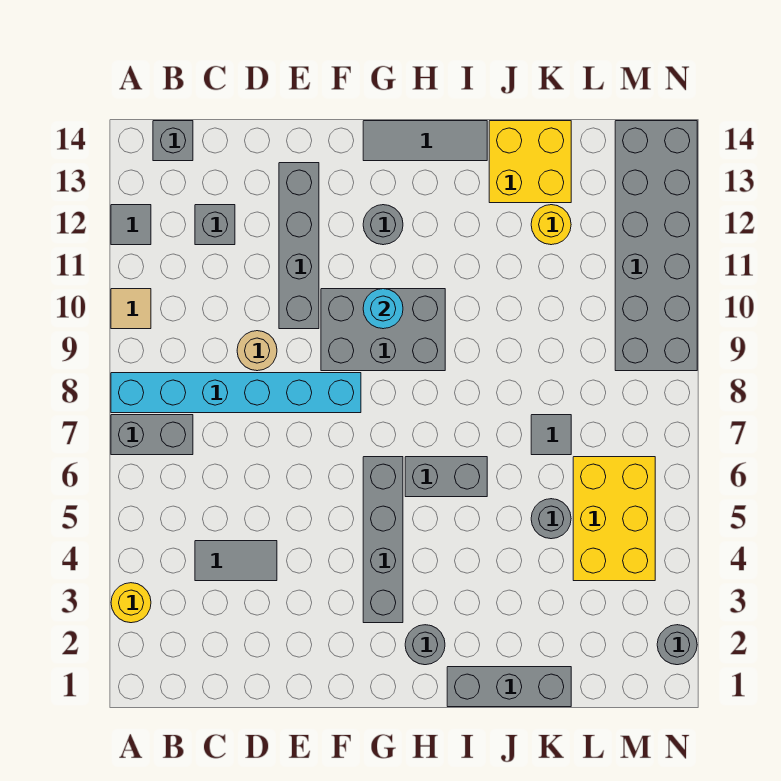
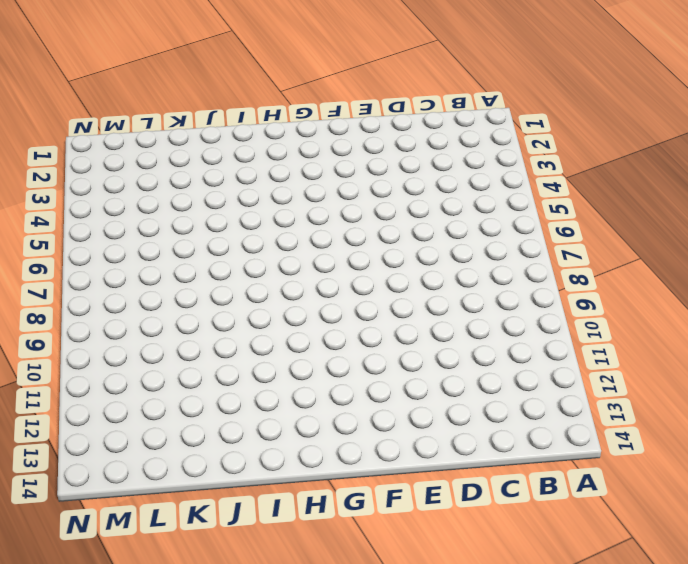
none -> yellow 1x1 round brick [111,583,151,623]
none -> grey 1x2 brick [111,415,193,455]
none -> cyan 1x6 brick [111,373,361,413]

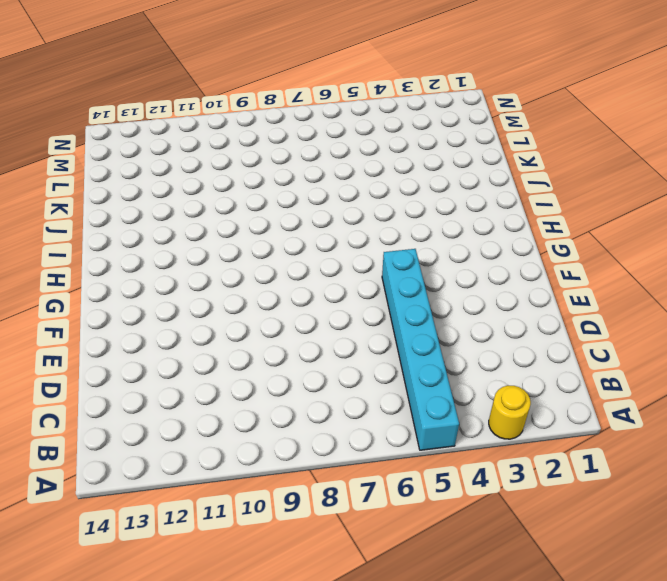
cyan 1x6 brick [382,249,459,450] -> cyan 1x6 brick moved to [111,373,361,413]
none -> grey 1x2 brick [111,415,193,455]
none -> tan 1x1 tile [111,289,151,329]
none -> grey 1x1 tile [111,205,151,245]

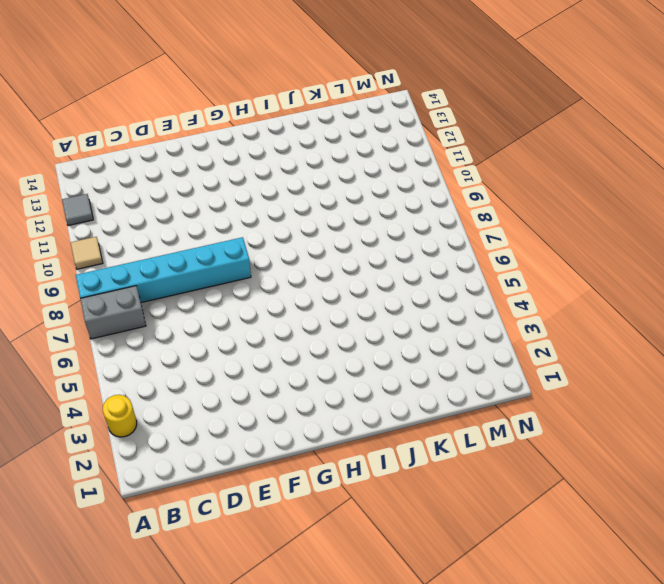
none -> grey 1x1 brick [153,121,193,161]
none -> grey 1x2 tile [195,541,277,581]
none -> grey 1x1 brick [195,205,235,245]

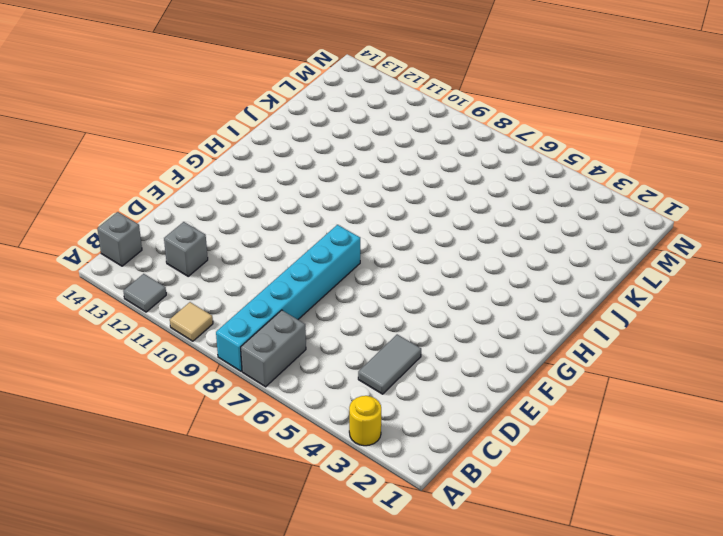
none -> tan 1x1 round brick [237,331,277,371]
none -> grey 1x4 brick [279,163,319,329]
none -> grey 2x3 brick [321,289,445,371]

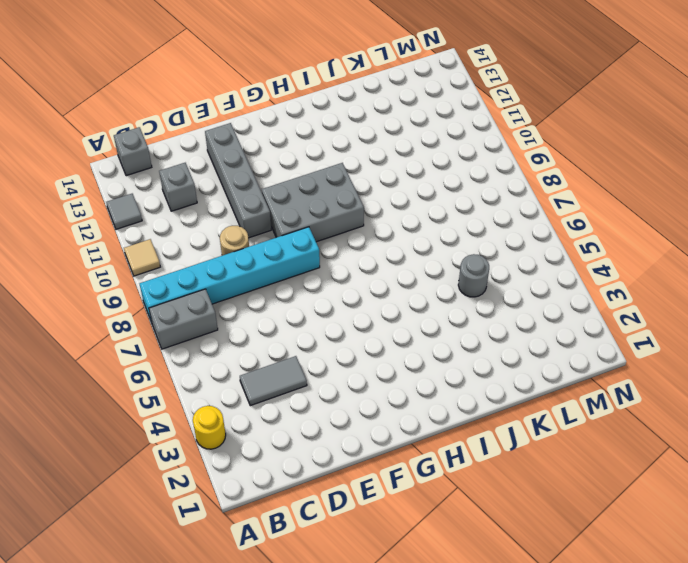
none -> grey 1x4 brick [363,457,403,623]
none -> grey 1x1 round brick [363,205,403,245]
none -> grey 1x3 tile [363,121,487,161]

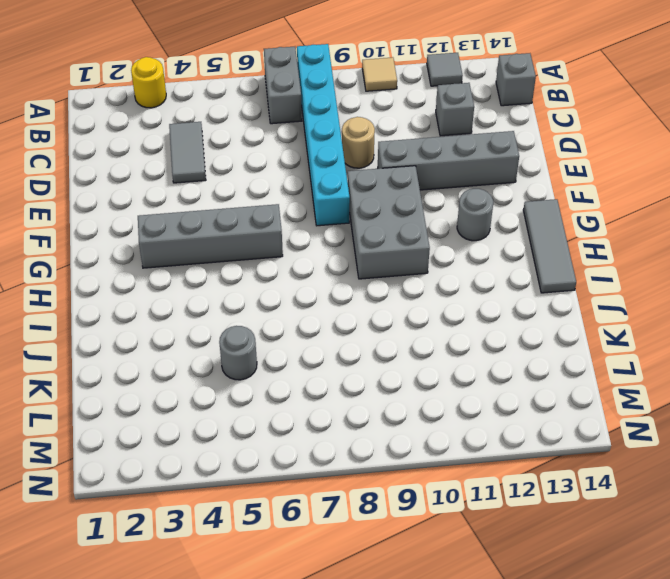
none -> grey 1x1 round brick [405,625,445,665]
none -> grey 1x2 brick [405,457,487,497]
none -> grey 1x3 brick [447,667,571,707]

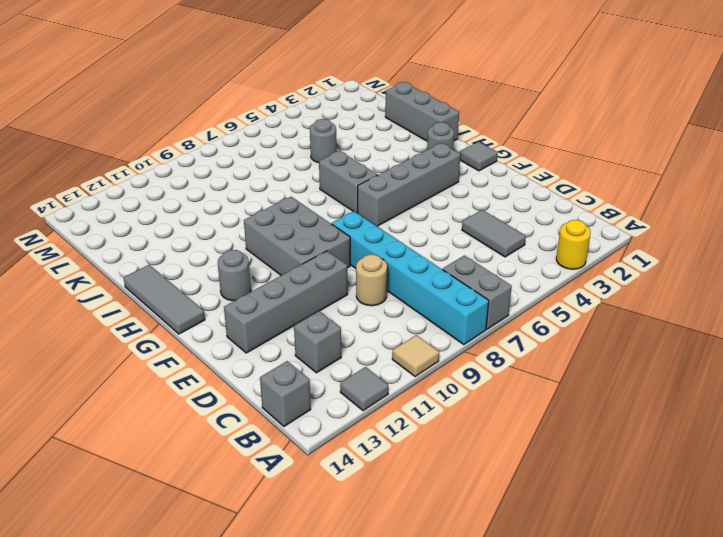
grey 1x1 tile [460,142,498,171] -> grey 1x1 tile moved to [531,415,571,455]
none -> yellow 2x2 brick [489,121,571,203]
none -> yellow 1x1 round brick [531,205,571,245]
none -> yellow 2x3 brick [573,457,655,581]

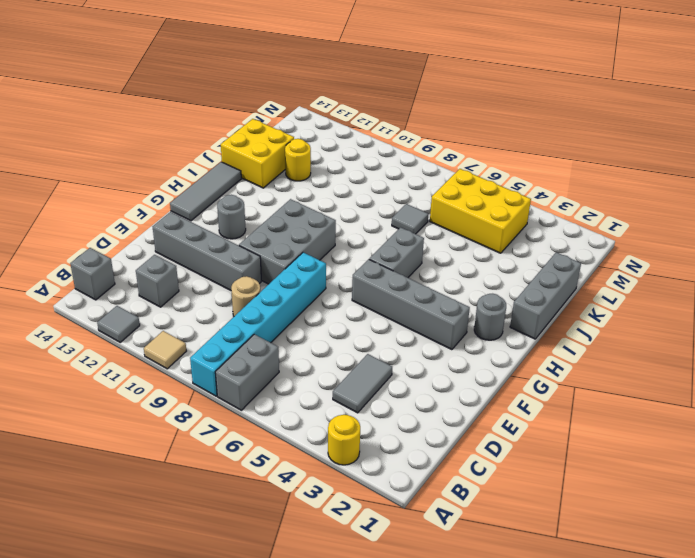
none -> grey 1x1 round brick [531,499,571,539]
none -> grey 2x6 brick [615,121,697,371]
none -> grey 1x1 round brick [657,625,697,665]

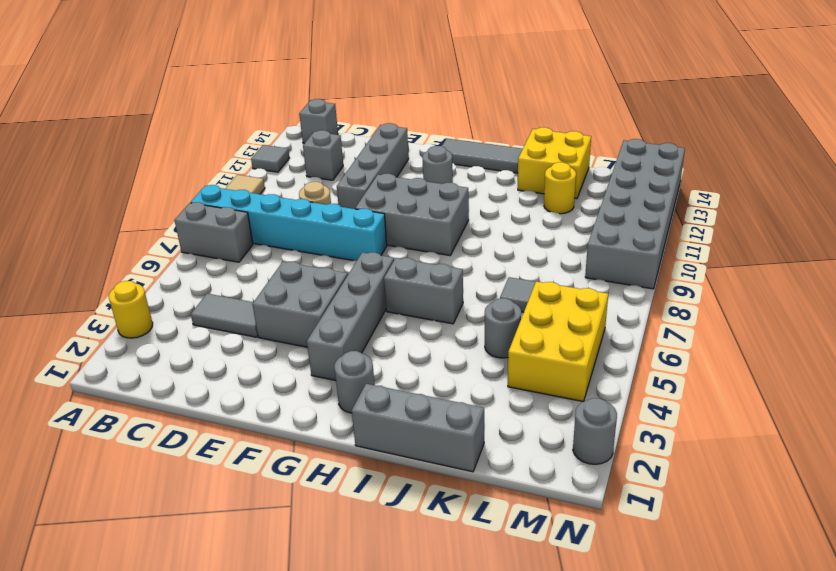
grey 2x2 brick [252,262,348,347] -> none
none -> cyan 1x1 round brick [363,289,403,329]

